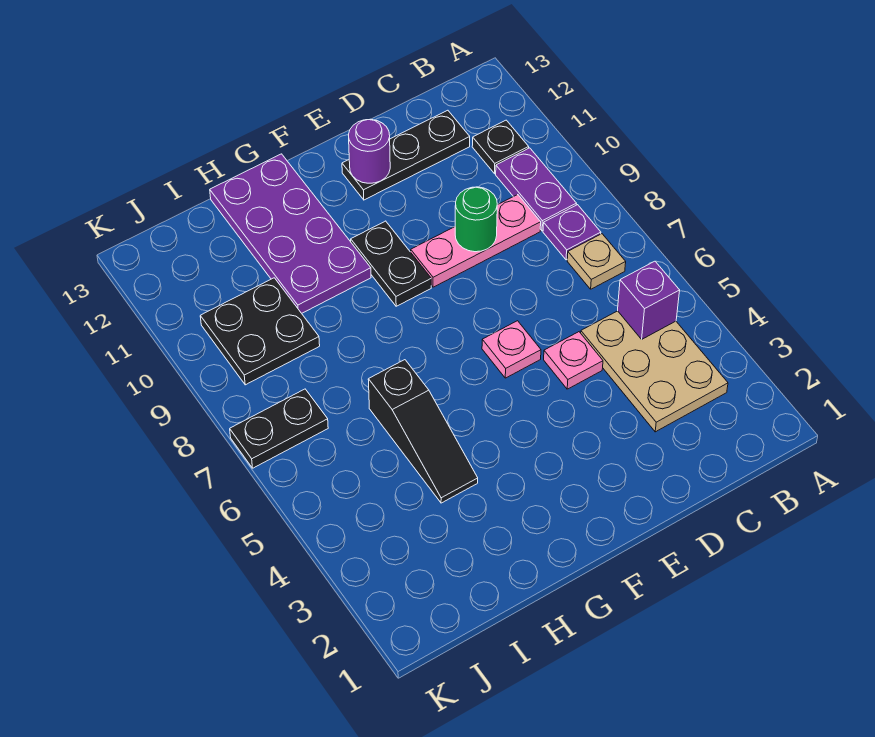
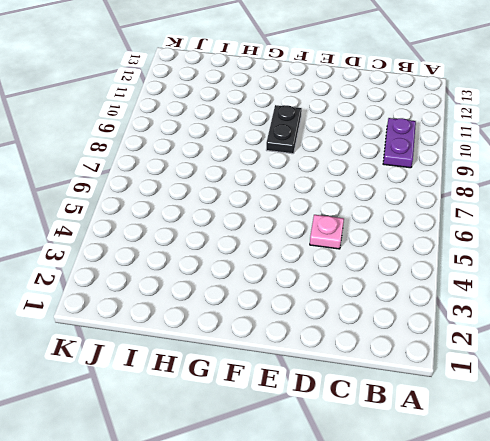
none -> tan 2x3 plate [581,311,728,432]
none -> tan 1x1 plate [567,234,626,289]
none -> purple 1x1 plate [543,205,601,260]

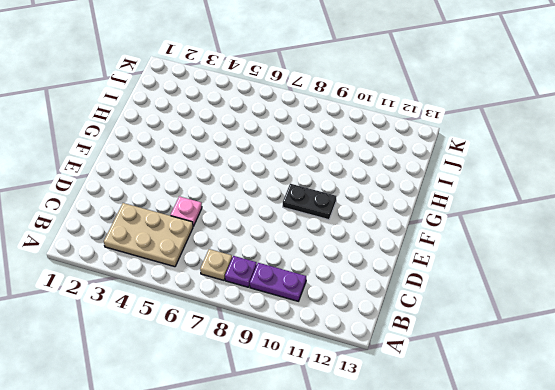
none -> black 1x1 plate [472,120,529,174]
none -> pink 1x3 plate [411,195,541,287]
none -> black 1x3 plate [342,110,470,200]

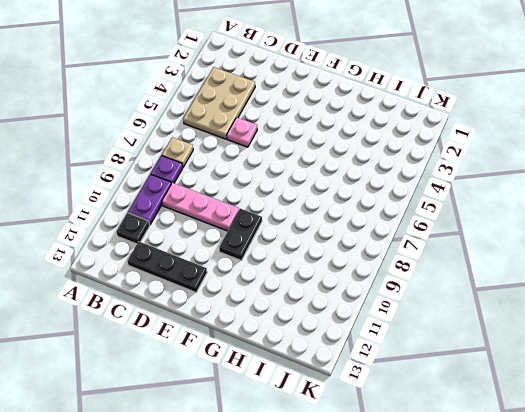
none -> pink 1x1 plate [482,321,541,378]
none -> purple 2x4 plate [210,154,371,313]
none -> black 1x3 slope [368,360,478,503]

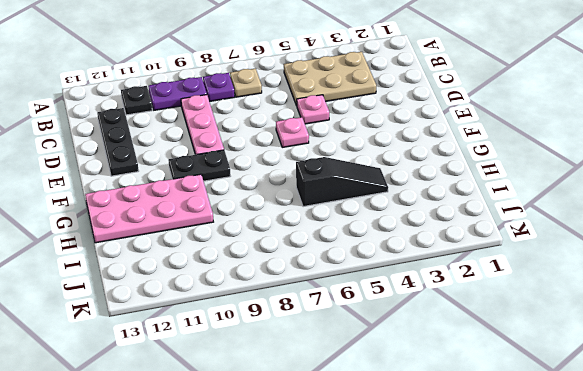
pink 2x4 plate [85,174,213,243] -> purple 2x4 plate [210,154,371,313]
none -> black 2x2 plate [200,278,320,385]
none -> black 1x2 plate [230,389,328,468]
none -> purple 1x1 brick [618,261,680,339]

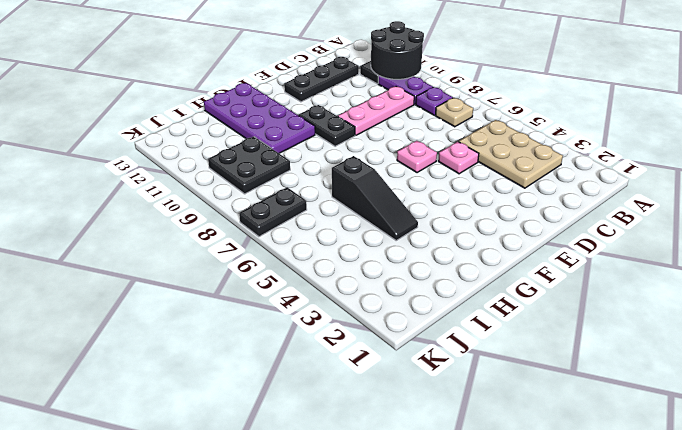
black 2x2 round brick [371,21,424,79] -> none
none -> purple 1x1 brick [618,261,680,339]
none -> green 1x1 round brick [455,187,497,252]
none -> purple 1x1 round brick [348,119,390,183]

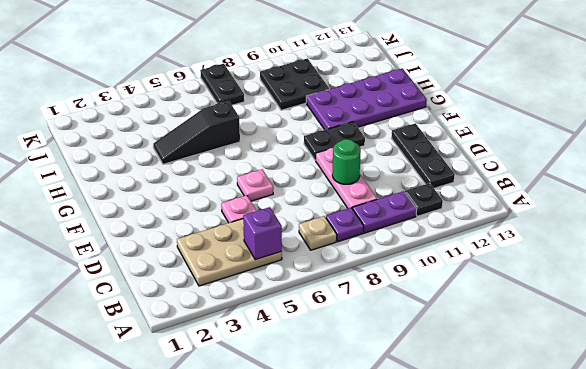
none -> purple 1x1 round brick [348,119,390,183]

